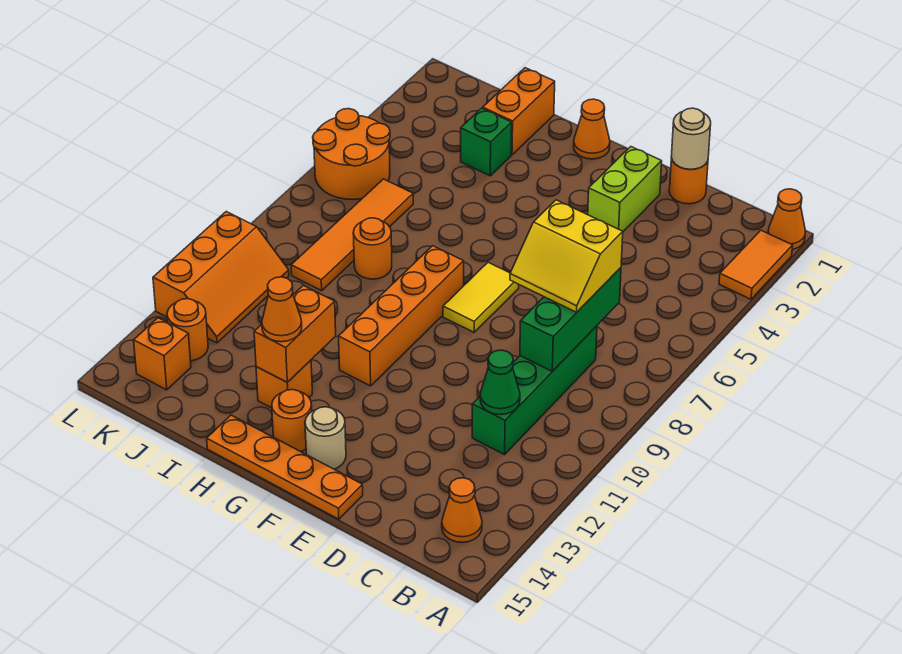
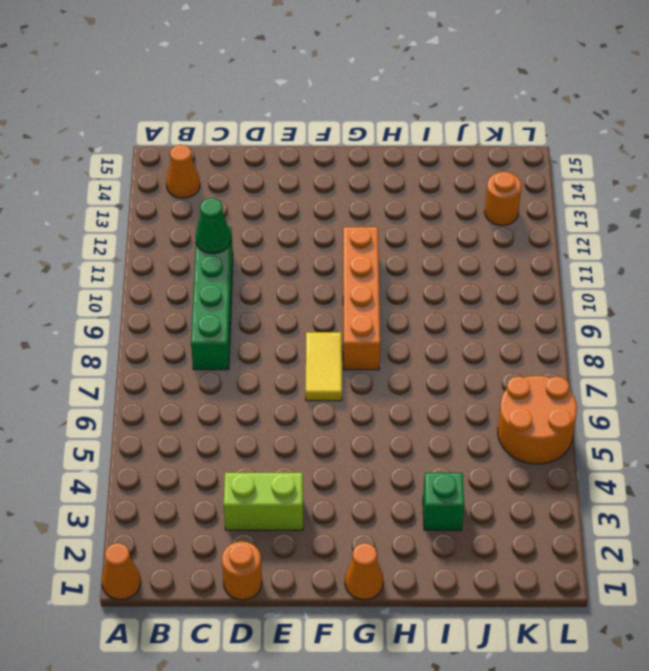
lime 1x2 brick [224,473,303,530] -> lime 1x2 brick turned to [588,147,662,231]
none -> orange 1x2 tile [719,230,793,299]
none -> orange 1x4 plate [207,415,363,519]
none -> tan 1x1 round brick [305,407,346,469]

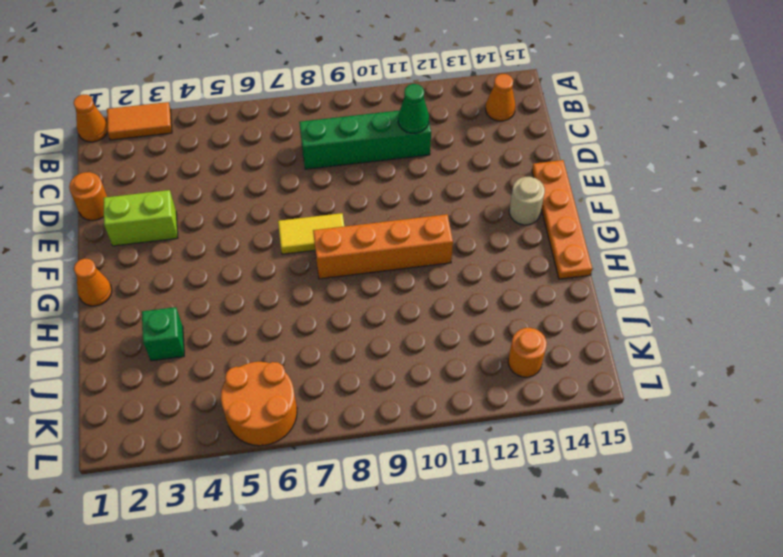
none -> orange 1x1 round brick [272,390,312,452]
none -> orange 1x1 brick [256,360,312,408]
none -> orange 1x2 brick [483,68,555,155]

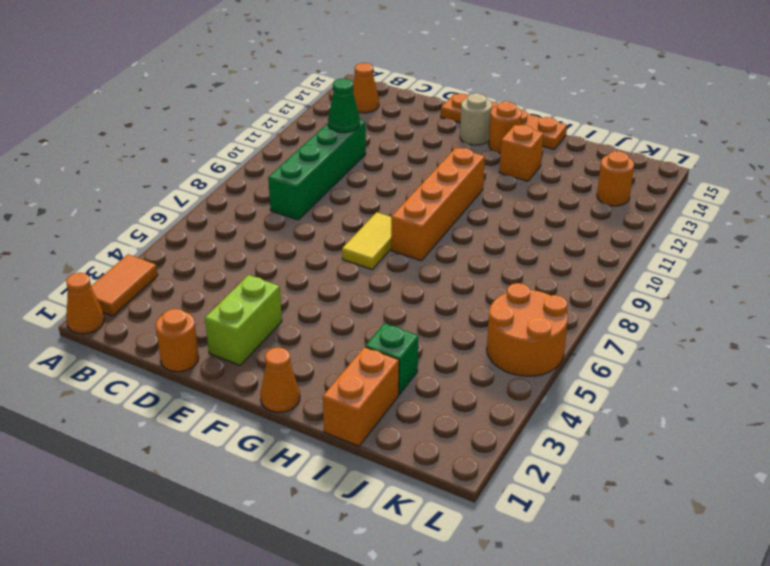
none -> orange 1x1 round brick [353,218,392,279]
none -> orange 1x4 tile [291,179,413,291]
none -> orange 2x3 slope [153,212,289,343]

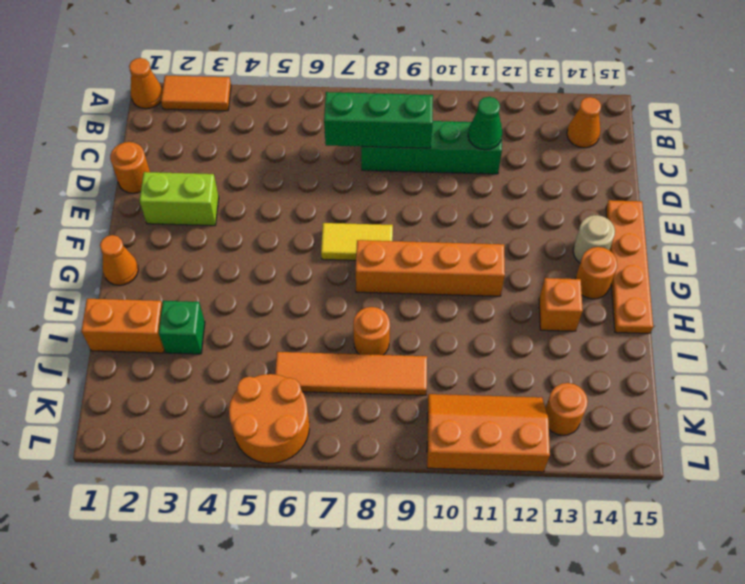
none -> orange 1x1 brick [134,318,191,390]
none -> tan 1x1 round brick [671,108,711,169]
none -> orange 1x2 brick [254,285,336,382]

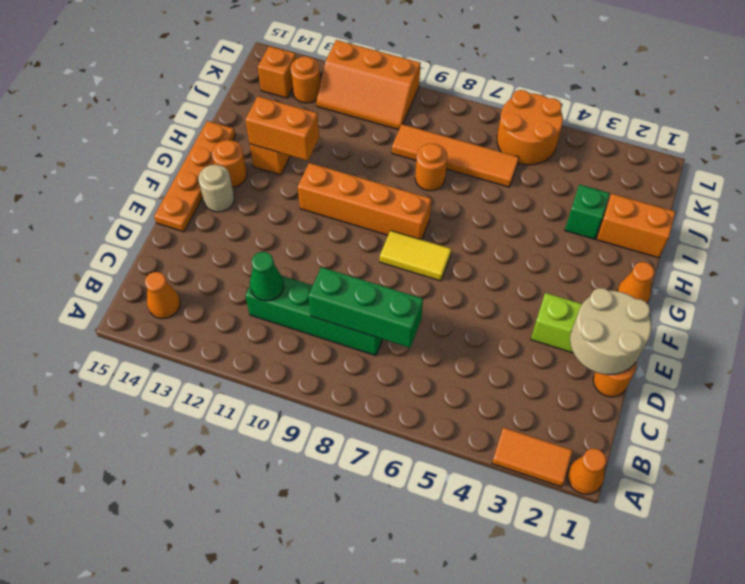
tan 2x2 round brick [570,288,651,375] -> tan 1x1 round brick [671,108,711,169]
none -> yellow 2x2 slope [510,200,623,312]
none -> orange 1x1 cone [262,277,302,342]

